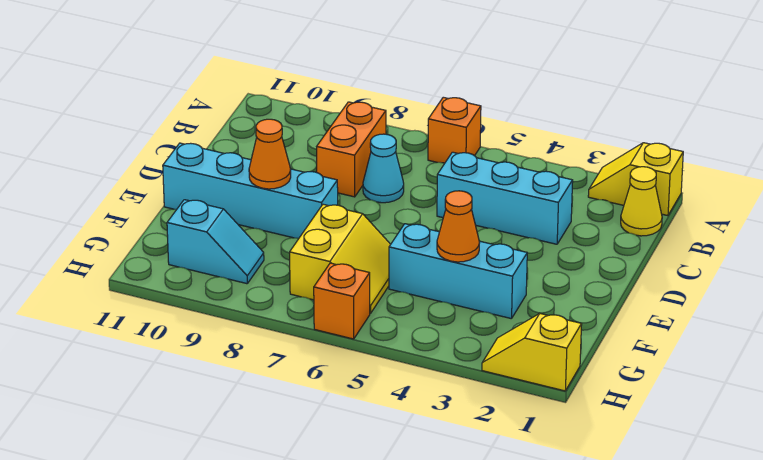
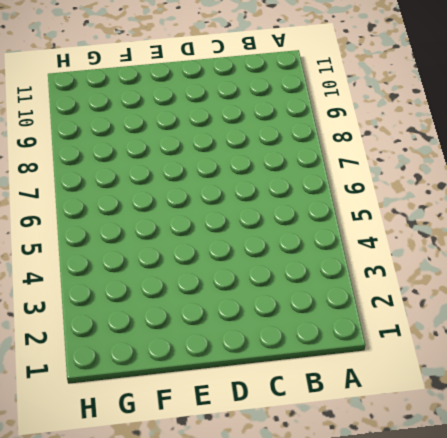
none -> yellow 1x2 slope [588,143,683,216]
none -> orange 1x1 brick [428,97,481,163]
none -> yellow 1x1 cone [621,167,662,236]

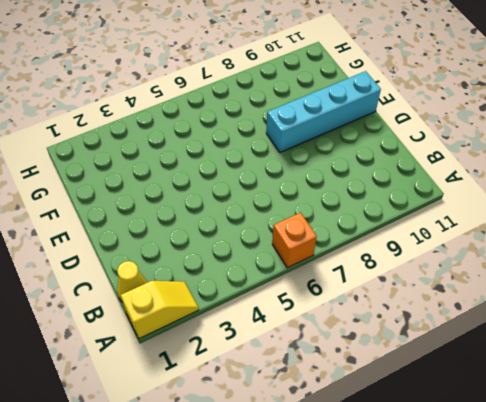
none -> orange 1x2 brick [317,102,386,197]
none -> cyan 1x3 brick [437,152,573,244]
none -> cyan 1x1 cone [363,134,404,203]

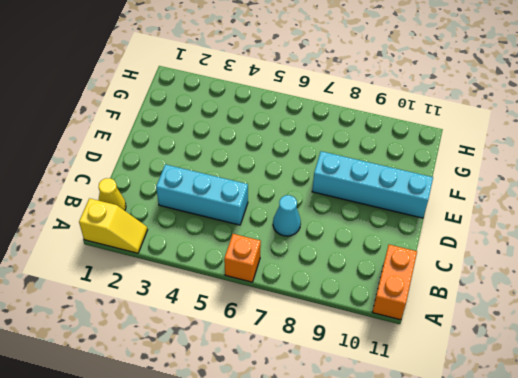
orange 1x2 brick [372,245,417,320] -> orange 1x2 brick moved to [317,102,386,197]
none -> cyan 1x3 brick [389,224,527,319]
none -> yellow 2x2 slope [290,204,391,314]
none -> cyan 1x2 slope [167,200,264,284]

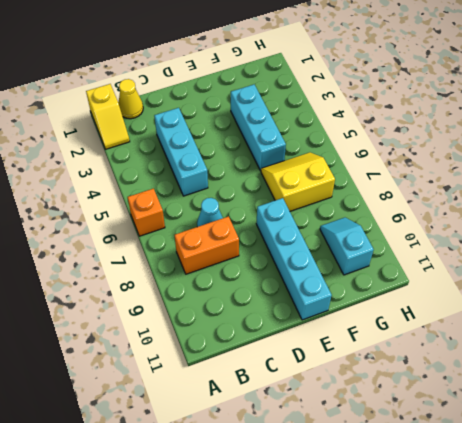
none -> yellow 1x2 slope [482,314,582,391]
none -> orange 1x1 brick [314,263,370,339]
none -> orange 1x1 cone [249,119,291,189]

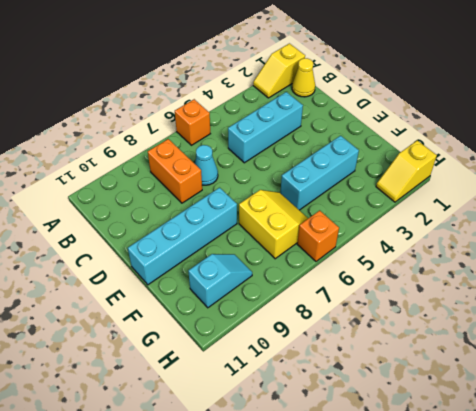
none -> orange 1x1 cone [249,119,291,189]
none -> orange 1x1 cone [437,191,479,262]

